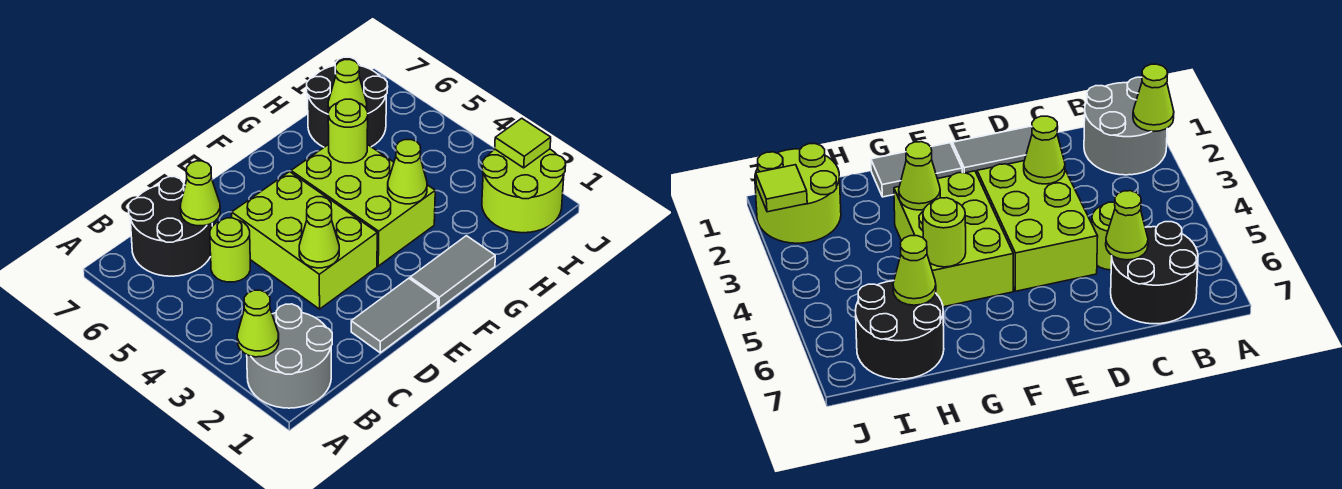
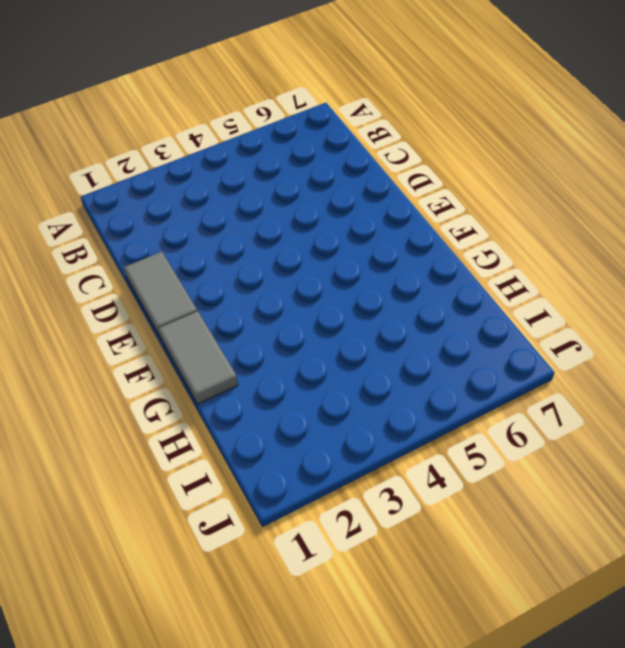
none -> grey 2x2 round brick [247,304,332,408]
none -> black 2x2 round brick [129,177,212,276]
none -> lime 1x1 round brick [210,218,250,282]

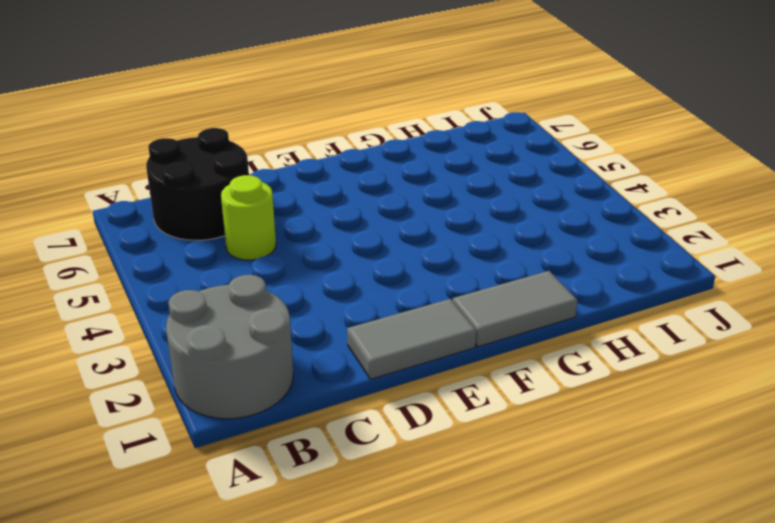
none -> lime 2x3 brick [232,172,377,309]
none -> lime 2x3 brick [291,144,435,266]
none -> black 2x2 round brick [307,57,388,147]

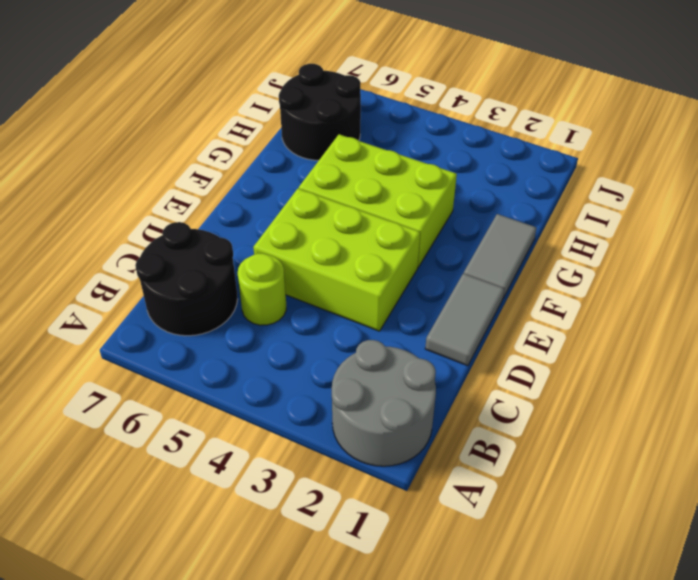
none -> lime 2x2 round brick [482,149,566,233]
none -> lime 1x1 cone [237,290,279,357]
none -> lime 1x1 cone [180,161,220,226]

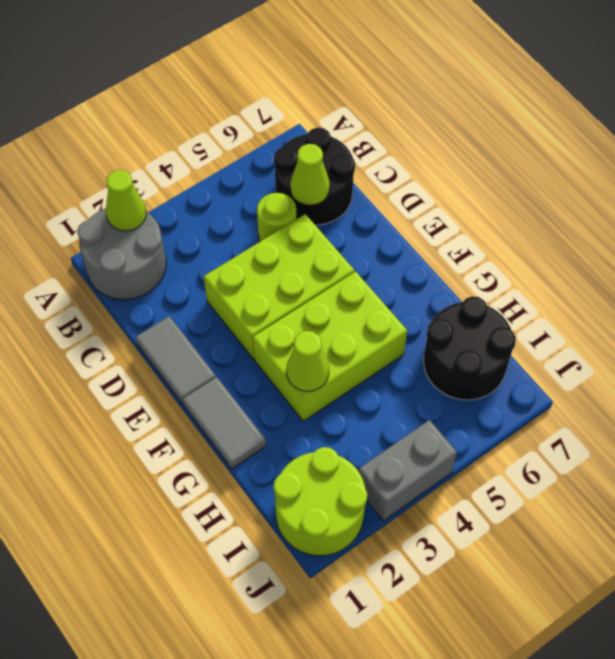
grey 1x2 brick [359,420,457,521] -> none
none -> lime 1x1 cone [299,203,339,268]
none -> lime 1x1 round brick [328,99,368,163]
none -> lime 1x1 cone [328,60,367,112]

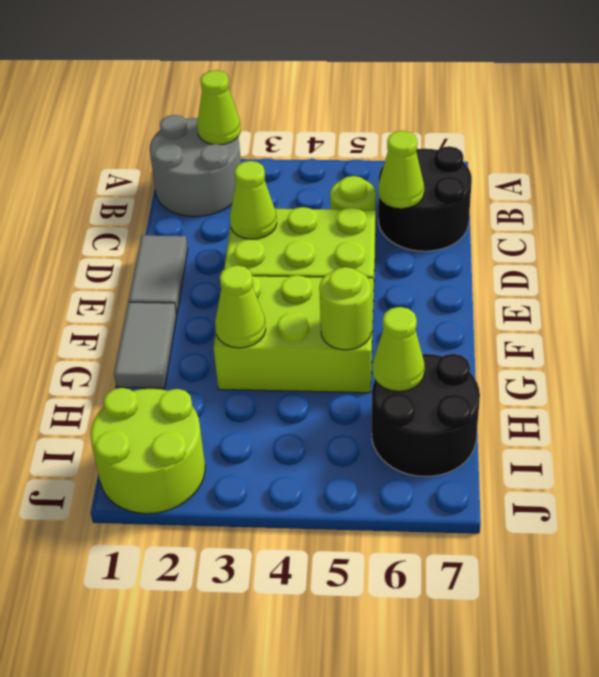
none -> lime 1x1 tile [495,118,551,168]

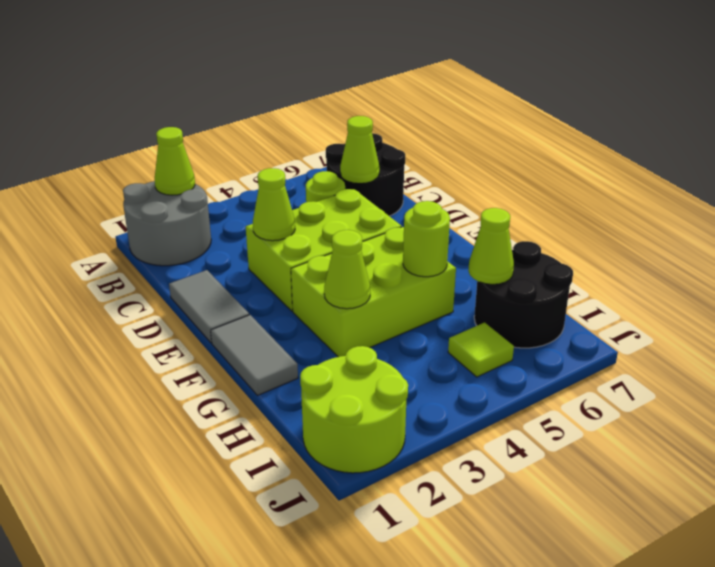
lime 1x1 tile [448,323,514,377] -> lime 1x1 tile moved to [495,118,551,168]

